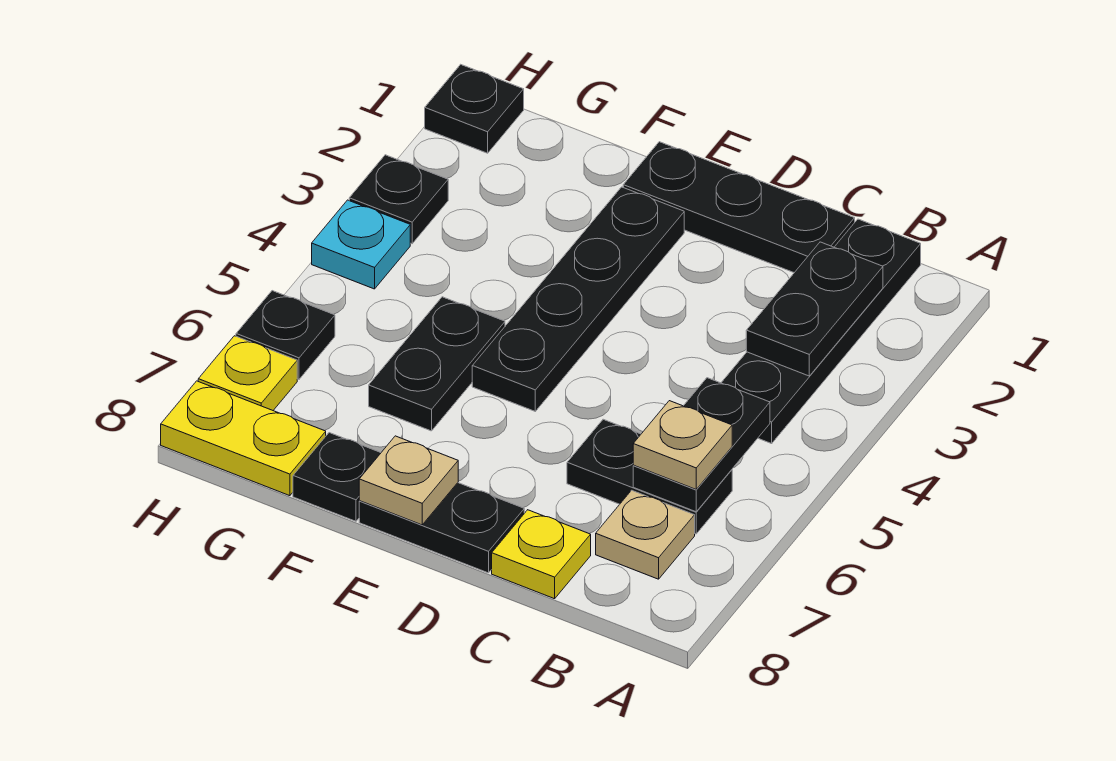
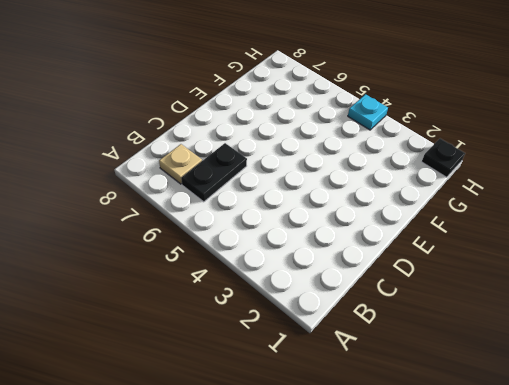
none -> black 1x4 plate [721,219,921,444]
none -> black 1x3 plate [623,142,855,272]
none -> yellow 1x1 plate [492,510,591,599]

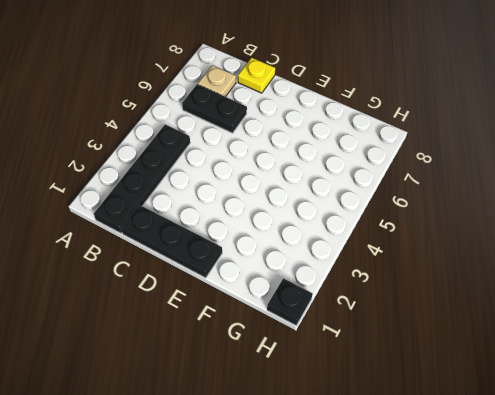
none -> black 1x2 plate [359,483,524,573]
none -> black 1x4 plate [472,187,684,411]
none -> black 1x2 plate [369,297,505,431]

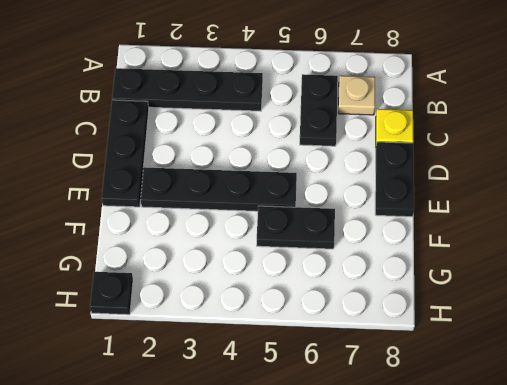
none -> black 1x1 plate [293,433,381,521]
none -> yellow 1x2 plate [161,381,326,496]
none -> black 1x1 plate [349,155,448,244]

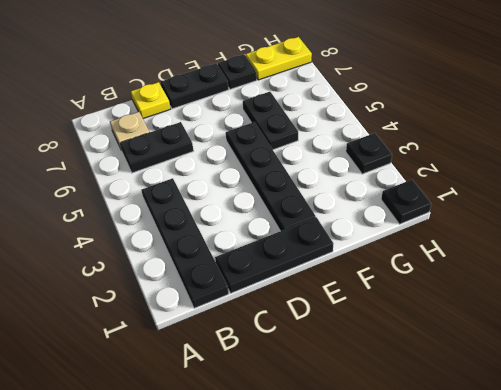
none -> cyan 1x1 plate [312,200,410,289]
none -> black 1x1 plate [236,291,335,379]
none -> yellow 1x1 plate [198,336,297,410]

